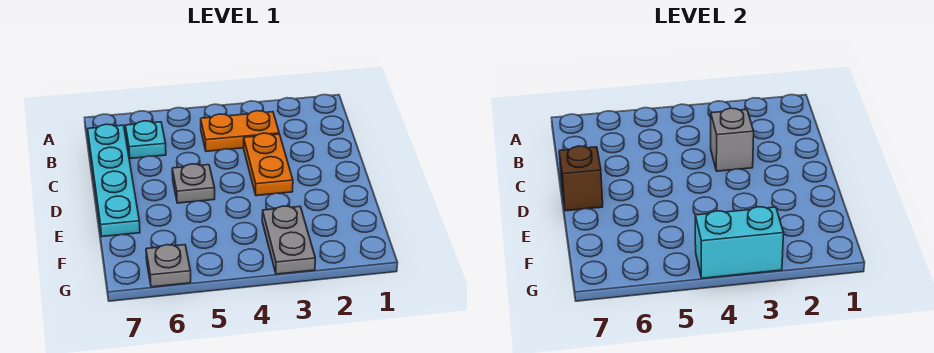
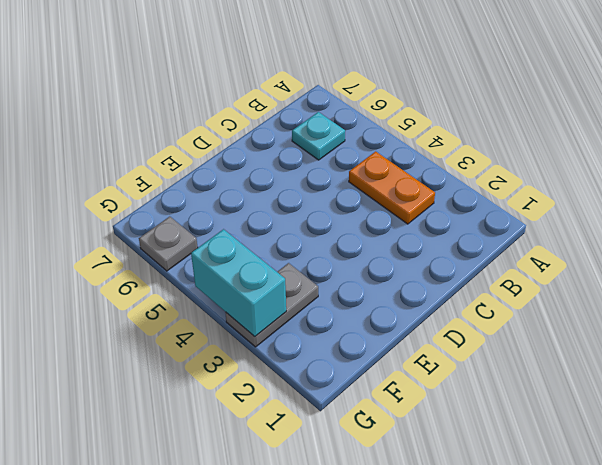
none -> cyan 1x4 plate [88,124,140,237]
none -> orange 1x2 plate [244,133,293,196]

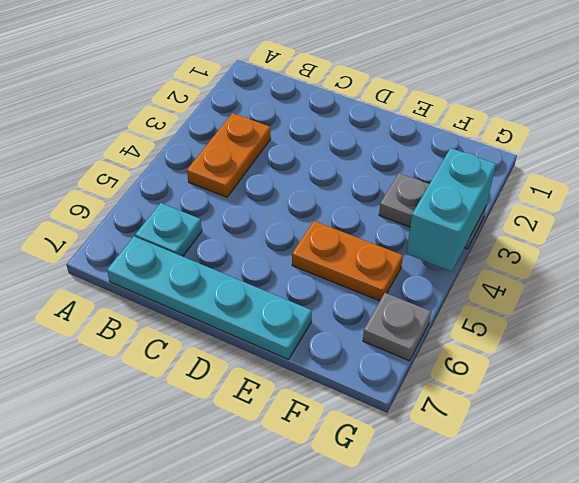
orange 1x2 plate [292,221,403,301] -> orange 1x2 plate moved to [244,133,293,196]
none -> grey 1x1 plate [172,164,215,203]
none -> grey 1x1 brick [711,108,754,171]

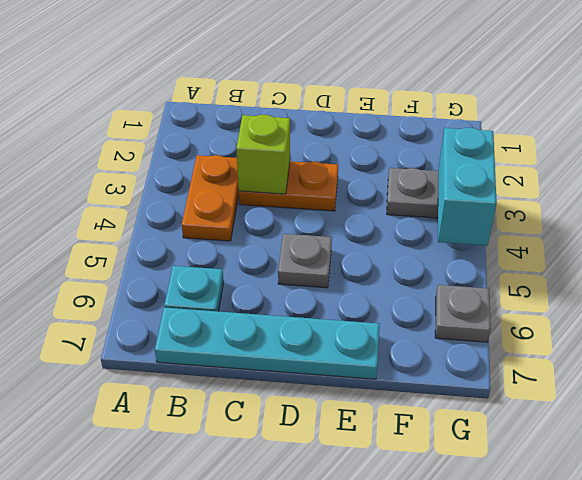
lime 1x1 brick [236,115,290,194] -> grey 1x1 brick [711,108,754,171]
none -> brown 1x1 brick [559,146,603,211]

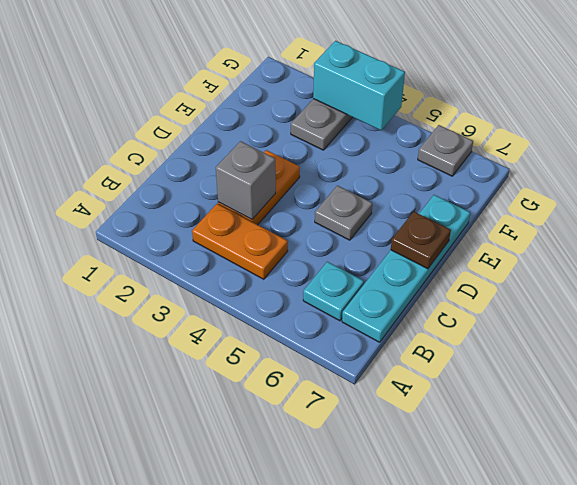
brown 1x1 plate [391,211,451,269] -> brown 1x1 brick [559,146,603,211]

